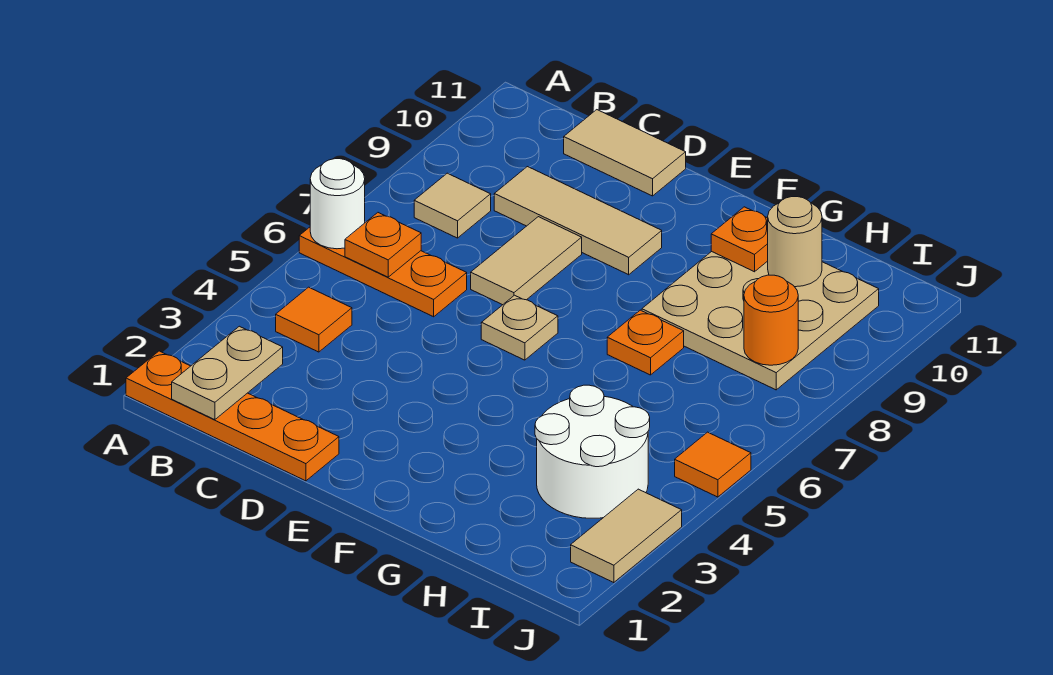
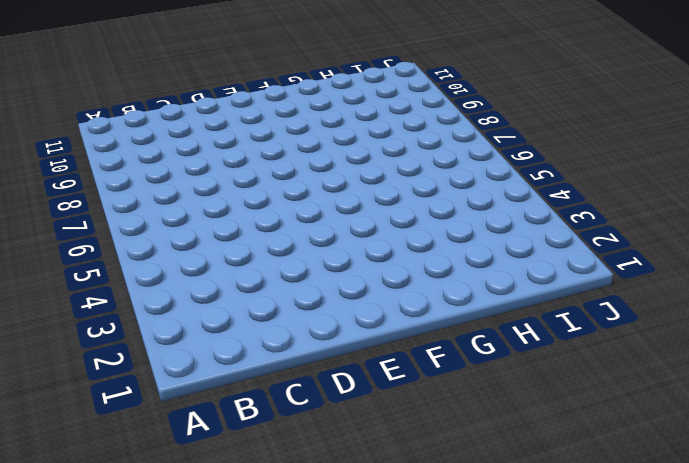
none -> orange 1x4 plate [126,351,339,481]
none -> orange 1x3 plate [299,227,467,317]
none -> orange 1x1 tile [276,287,352,352]

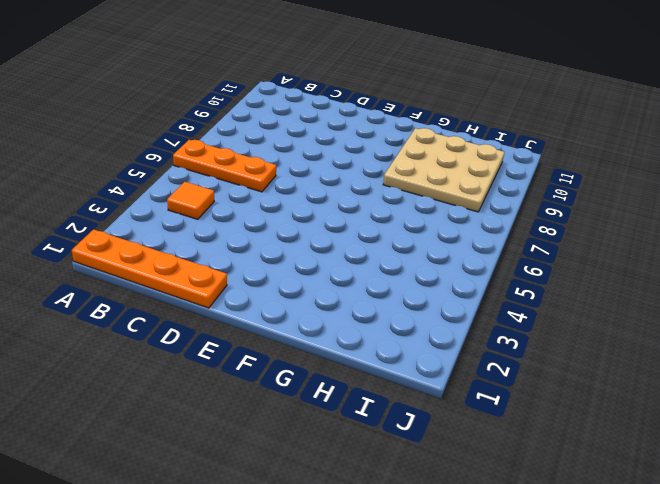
none -> tan 1x1 tile [414,173,491,238]
none -> tan 1x3 tile [494,167,662,275]
none -> tan 1x2 tile [564,110,686,196]

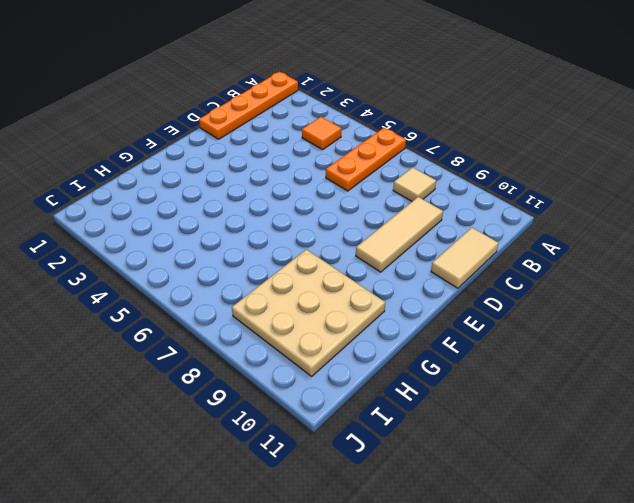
none -> tan 1x2 tile [471,217,582,305]
none -> tan 1x1 plate [481,295,558,360]
none -> orange 1x1 plate [607,310,684,375]

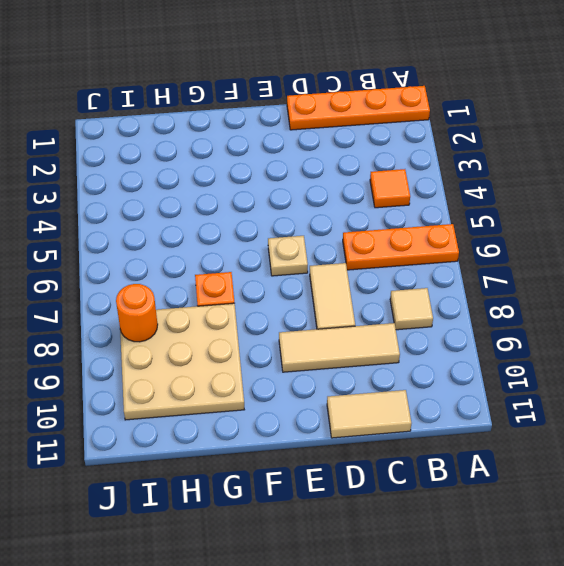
none -> white 2x2 round brick [535,385,650,518]
none -> tan 1x2 tile [571,489,682,583]
none -> orange 1x1 tile [675,432,751,497]

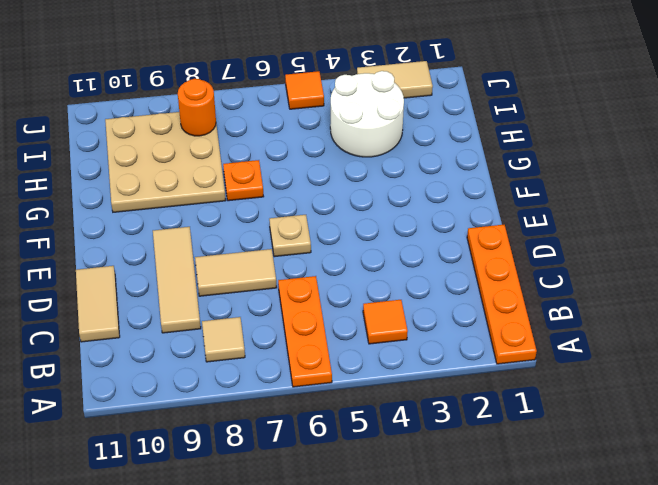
none -> white 1x1 round brick [310,159,365,249]
none -> tan 1x2 plate [172,326,283,420]
none -> orange 1x1 plate [345,213,421,277]

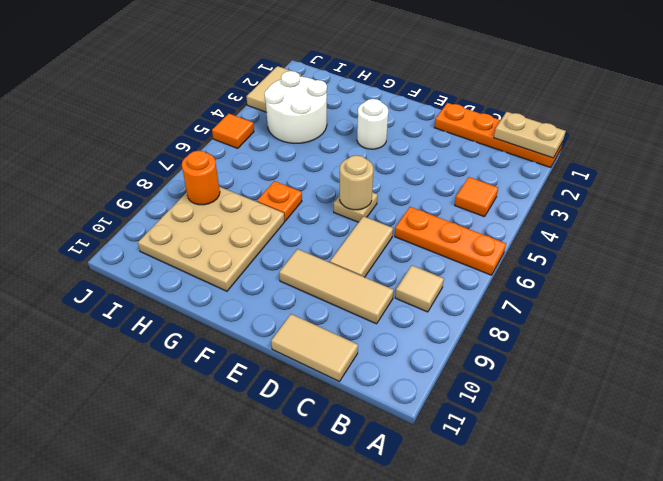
tan 1x2 plate [494,112,566,158] -> tan 1x2 plate turned to [172,326,283,420]
tan 1x1 round brick [340,155,373,210] -> tan 1x1 round brick moved to [768,197,822,287]
white 1x1 round brick [357,99,388,149] -> white 1x1 round brick moved to [310,159,365,249]
none -> orange 1x1 plate [345,213,421,277]
none -> orange 1x1 plate [711,207,768,272]

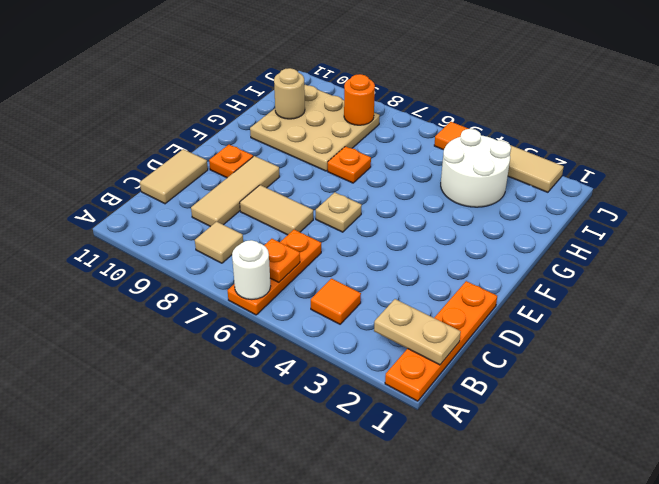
orange 1x1 plate [209,145,253,178] -> orange 1x1 plate moved to [711,207,768,272]

